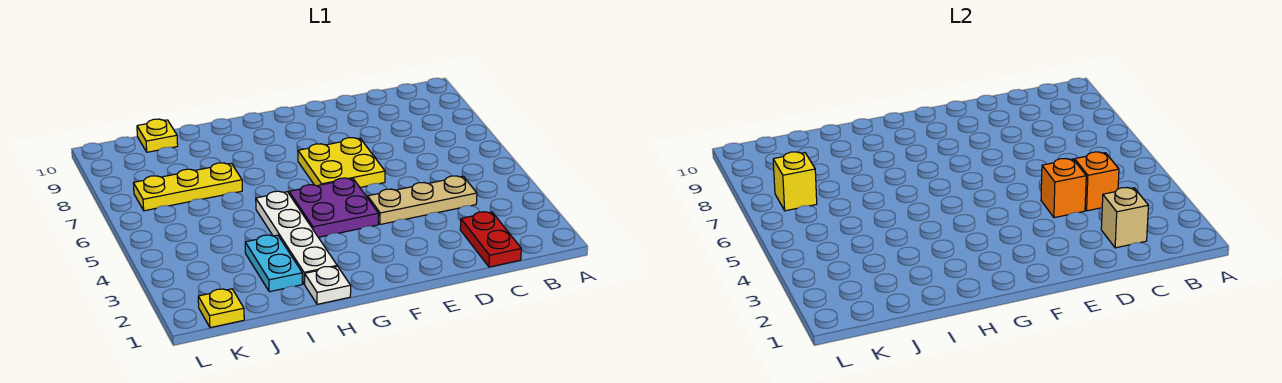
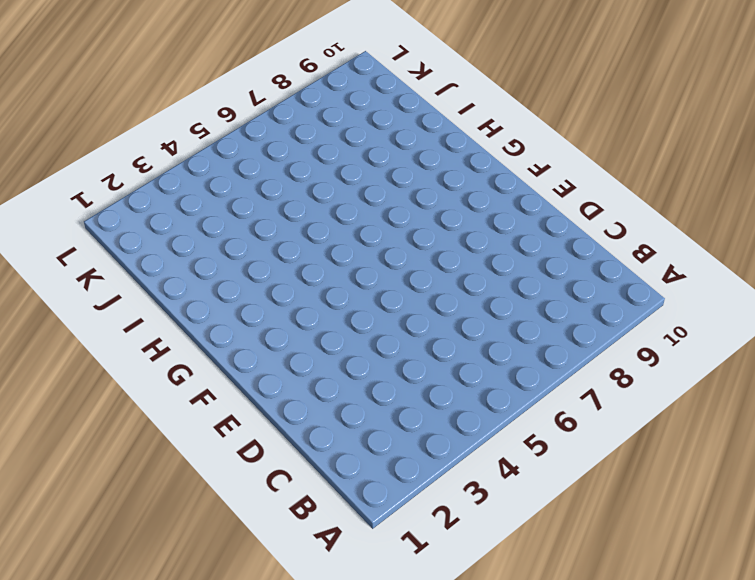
none -> red 1x2 plate [460,212,521,267]
none -> tan 1x3 plate [368,176,477,224]
none -> yellow 2x2 plate [298,138,385,187]

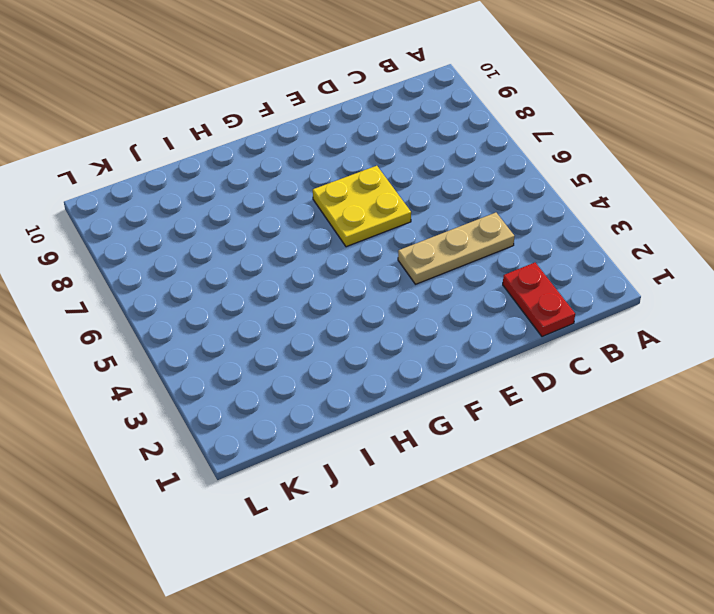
none -> purple 2x2 plate [289,178,379,237]
none -> white 1x1 plate [305,266,351,304]
none -> white 1x4 plate [256,191,337,284]

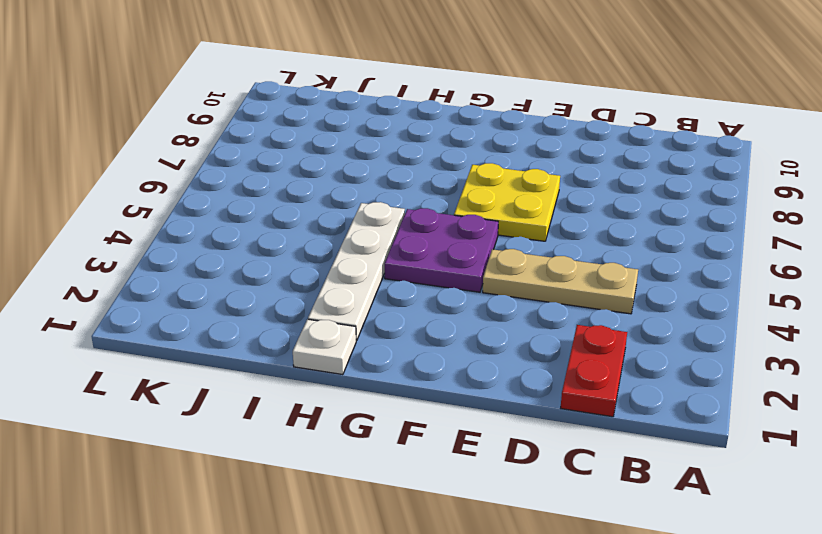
none -> cyan 1x2 plate [245,235,302,292]
none -> yellow 1x3 plate [133,163,242,211]
none -> yellow 1x1 plate [137,119,178,152]

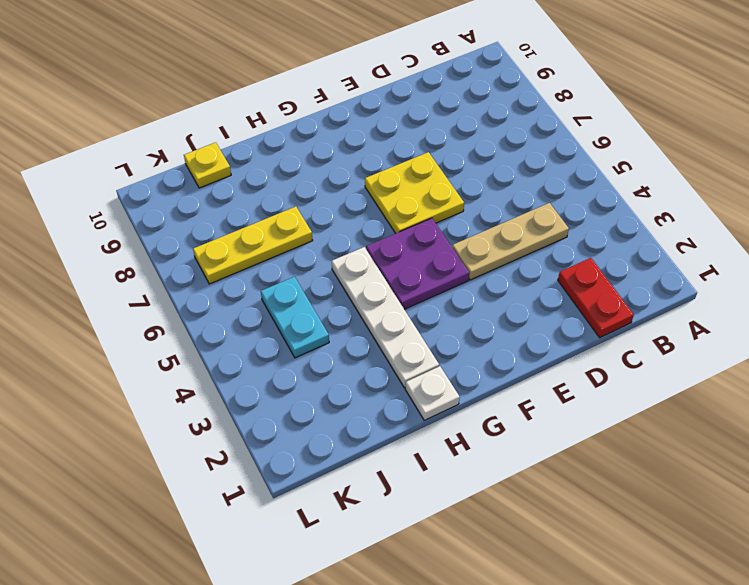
cyan 1x2 plate [261,277,329,358] -> cyan 1x2 plate moved to [245,235,302,292]
none -> yellow 1x1 plate [198,289,244,328]
none -> tan 1x1 brick [1101,188,1149,248]
none -> orange 1x1 brick [1075,152,1119,211]

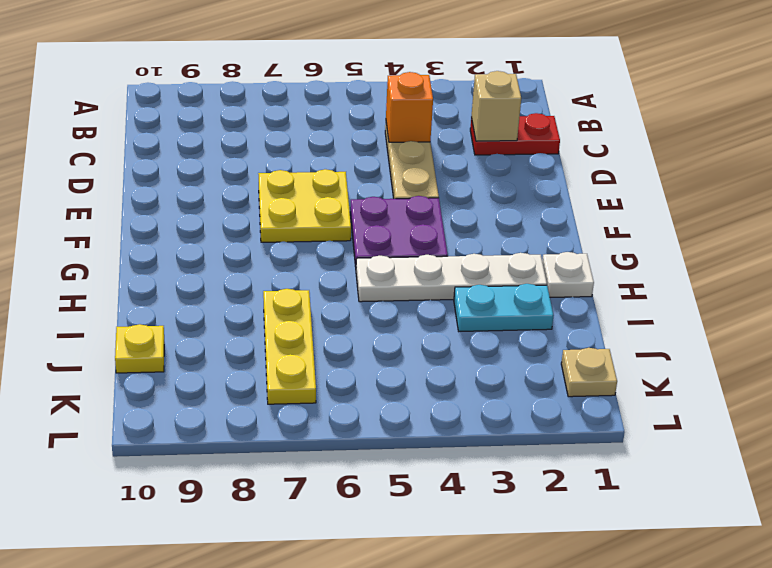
tan 1x1 plate [561,348,617,397] -> yellow 1x1 plate [198,289,244,328]
none -> orange 1x1 brick [1041,159,1086,218]
none -> yellow 1x1 brick [773,152,817,211]

